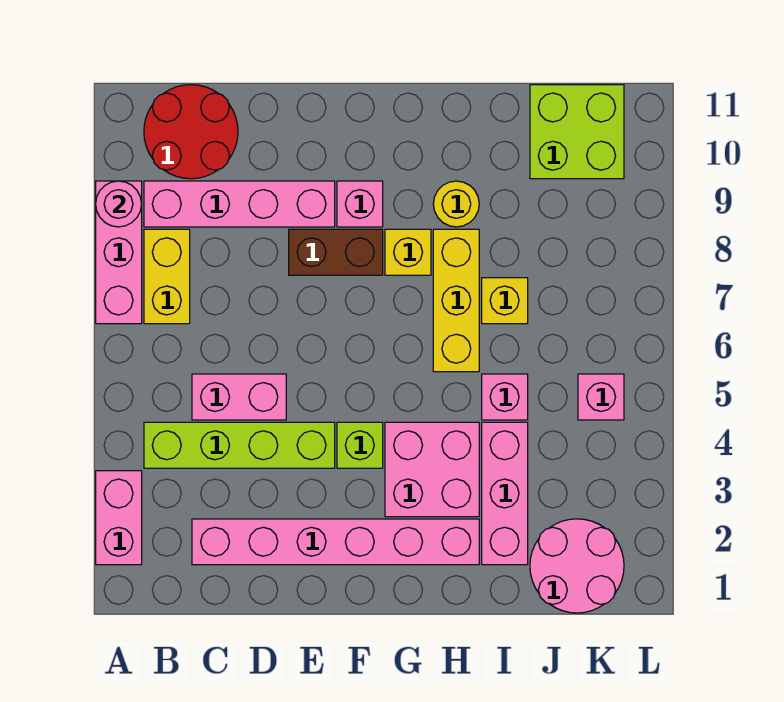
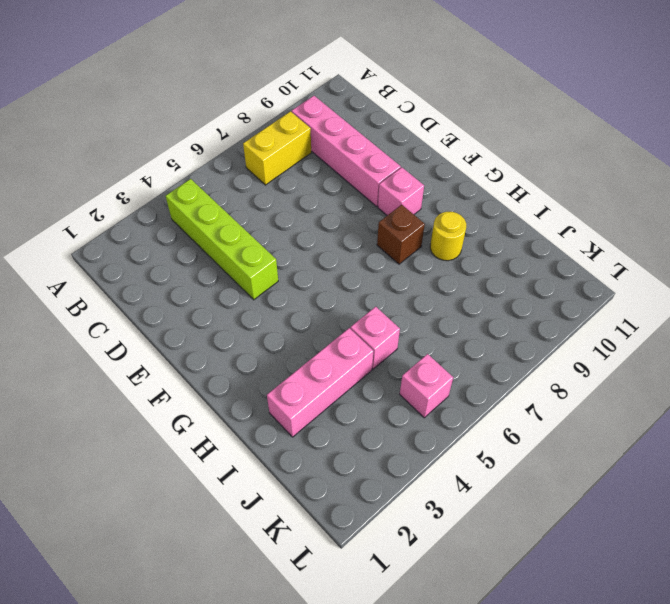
brown 1x1 brick [377,205,425,264] -> yellow 1x1 brick [385,229,431,275]
none -> pink 1x2 brick [96,471,142,565]
none -> pink 1x3 brick [96,181,142,324]
none -> red 2x2 round brick [144,85,238,179]

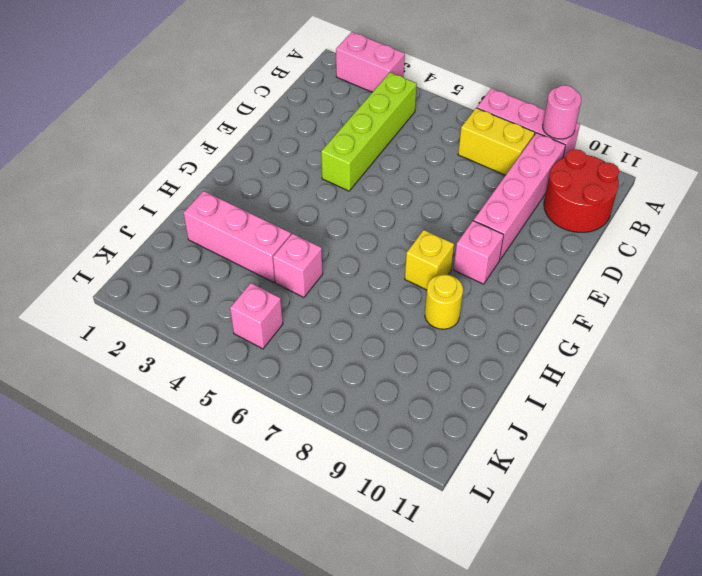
none -> pink 1x6 brick [192,519,479,565]
none -> pink 1x2 brick [192,374,286,420]
none -> brown 1x2 brick [289,229,383,275]

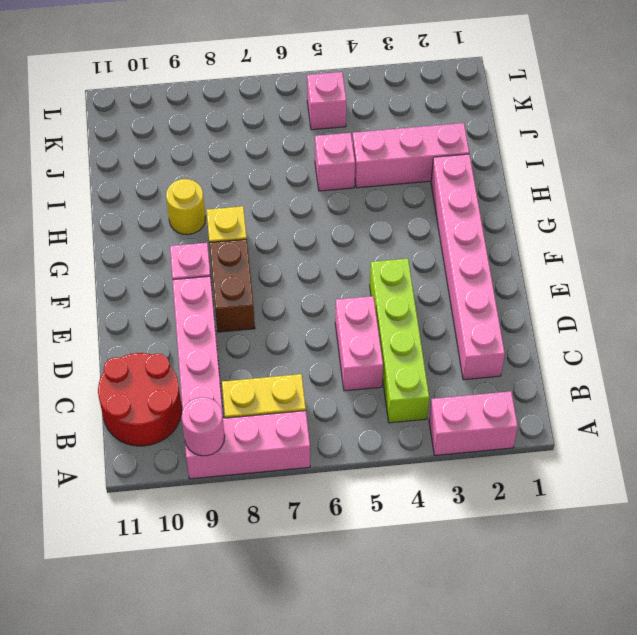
none -> lime 1x1 brick [337,422,383,468]
none -> pink 2x2 brick [385,422,479,517]
none -> yellow 1x3 brick [433,229,479,372]

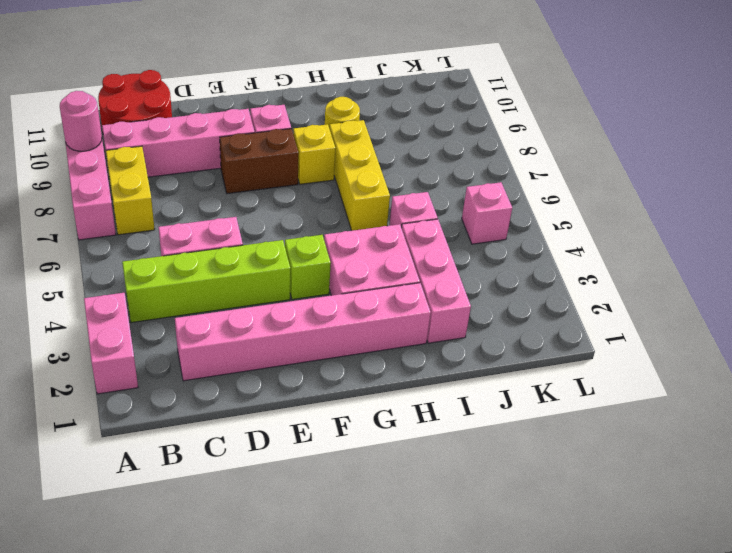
none -> yellow 1x1 brick [482,278,528,324]
none -> pink 2x2 round brick [530,519,624,613]
none -> lime 2x2 brick [530,85,624,179]

